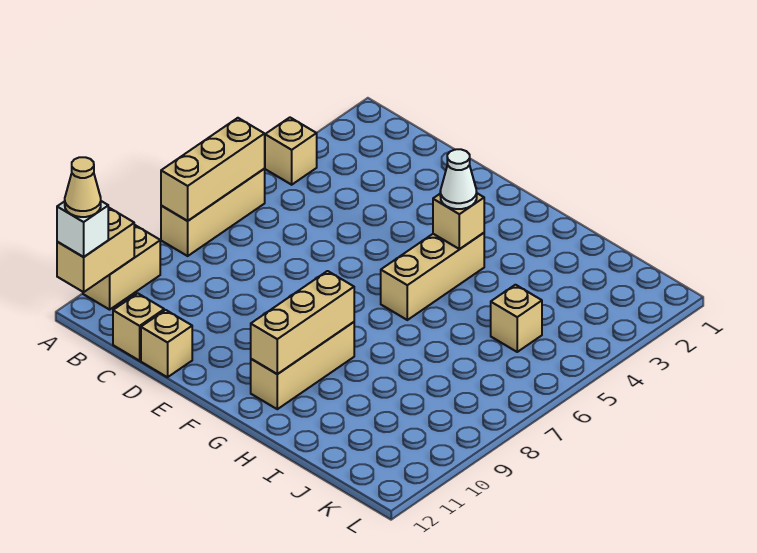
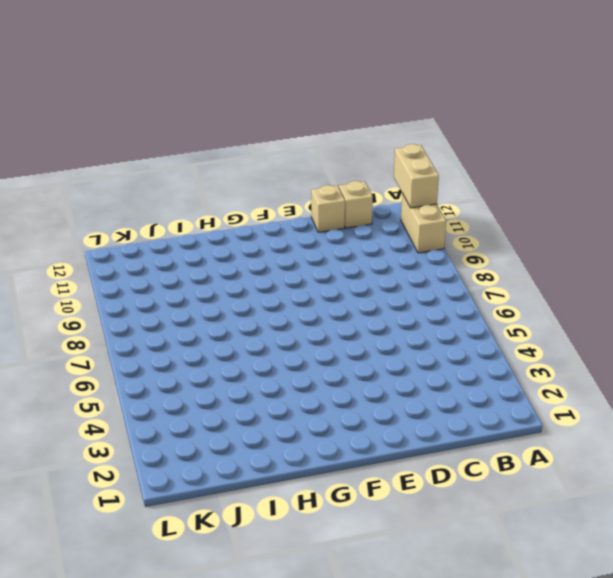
none -> tan 1x1 brick [265,118,317,185]
none -> tan 1x3 brick [161,169,265,256]
none -> tan 1x3 brick [381,233,484,320]

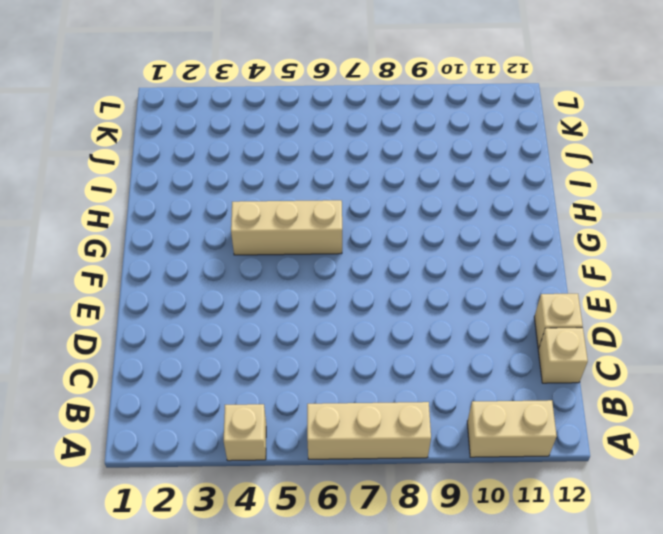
none -> tan 1x3 brick [251,322,354,409]
none -> tan 1x1 brick [491,285,542,352]
none -> tan 1x3 brick [161,118,265,221]

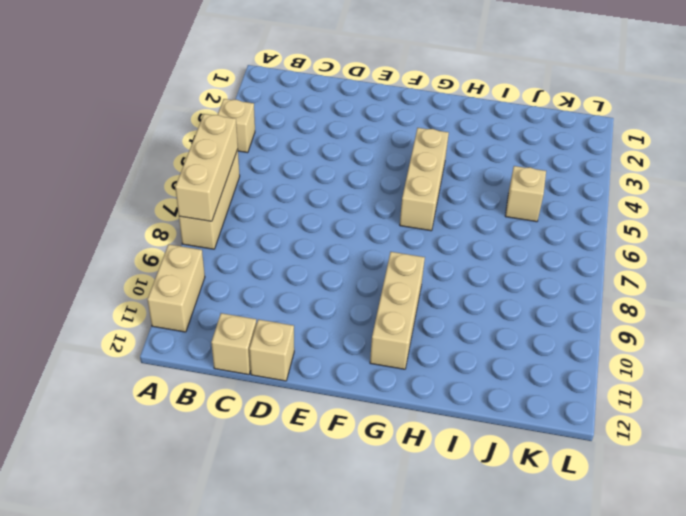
none -> tan 1x2 brick [57,207,134,292]
none -> tan 1x1 brick [433,193,484,249]
none -> tan 1x3 brick [251,271,354,374]

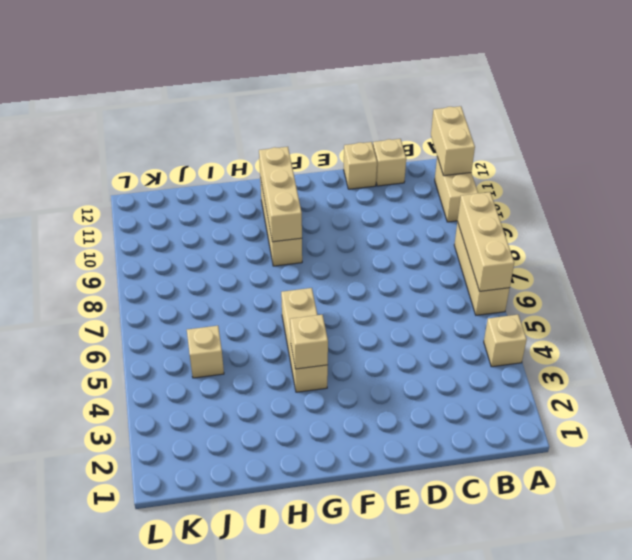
none -> white 1x1 brick [57,201,108,257]
none -> white 1x1 cone [440,149,477,209]
none -> tan 1x1 cone [65,157,101,217]

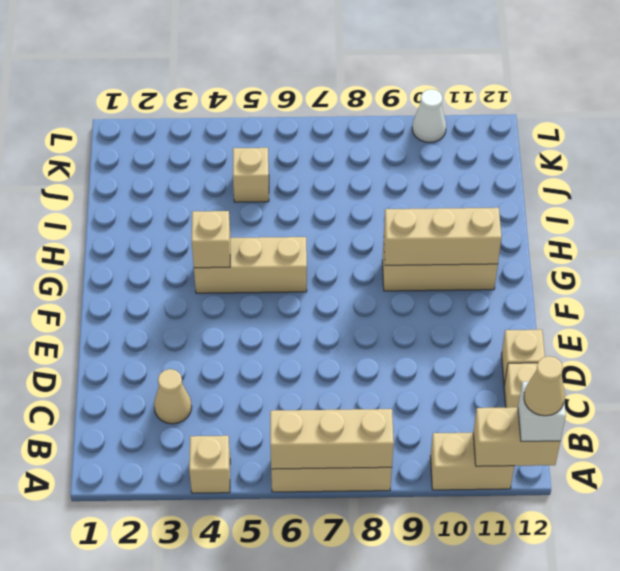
tan 1x1 cone [154,369,192,424] -> none
white 1x1 cone [412,89,446,143] -> white 1x1 cone moved to [440,149,477,209]

